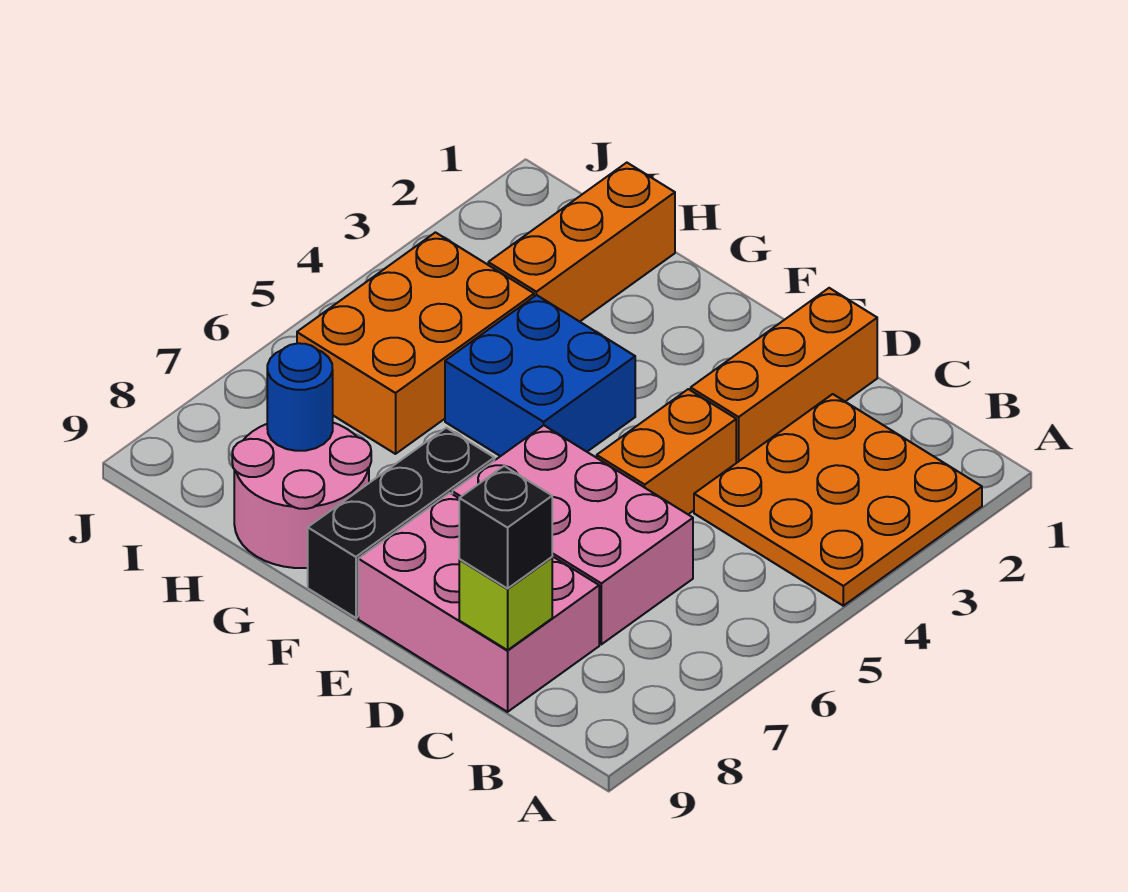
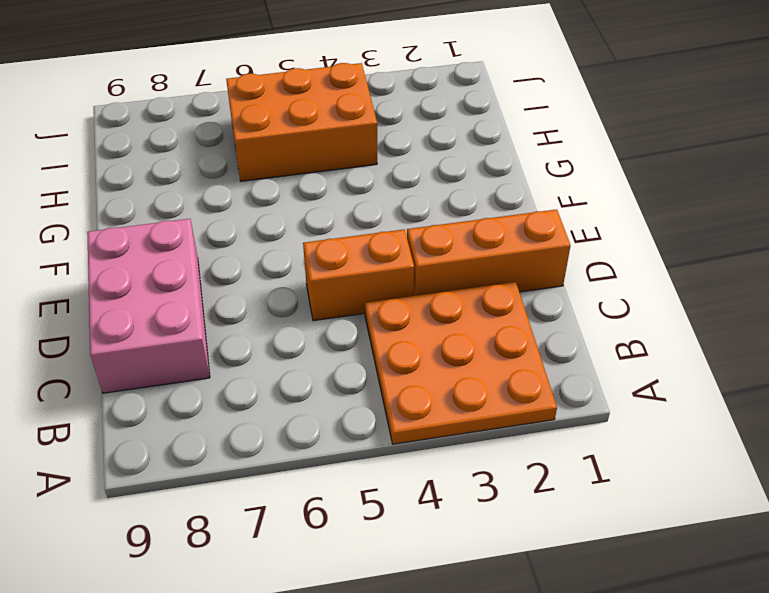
none -> pink 2x3 brick [452,425,693,644]
none -> blue 2x2 brick [445,295,635,456]
none -> black 1x3 brick [308,428,494,618]

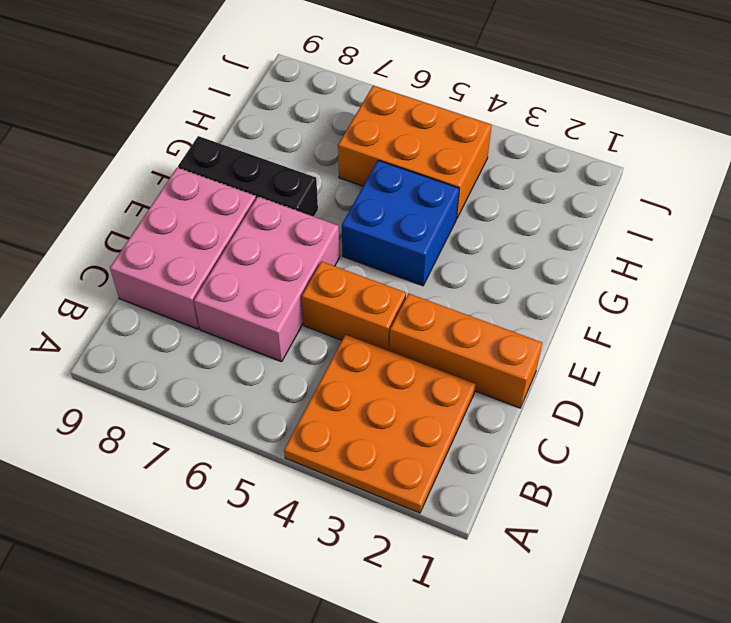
none -> pink 2x2 round brick [232,423,371,568]
none -> orange 1x3 brick [488,163,675,322]
none -> lime 1x1 brick [459,557,552,650]

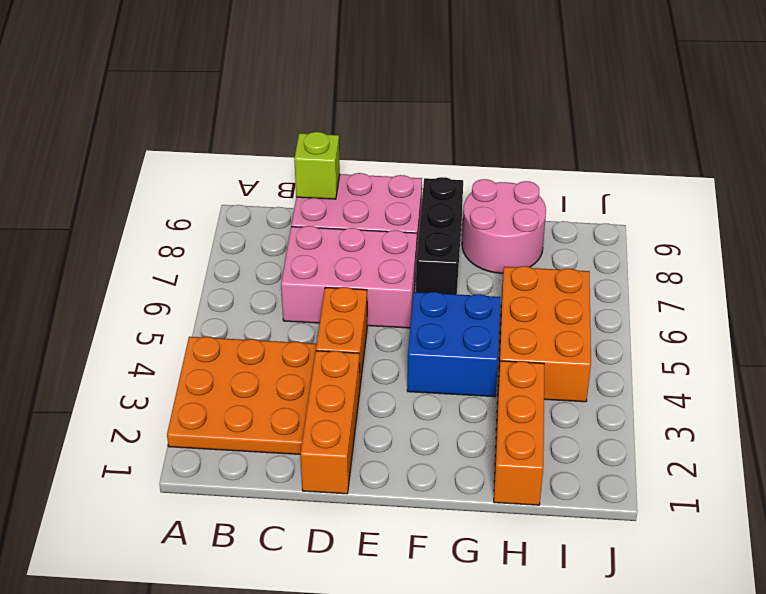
none -> blue 1x1 round brick [267,343,333,451]
none -> black 1x1 brick [459,466,552,589]

